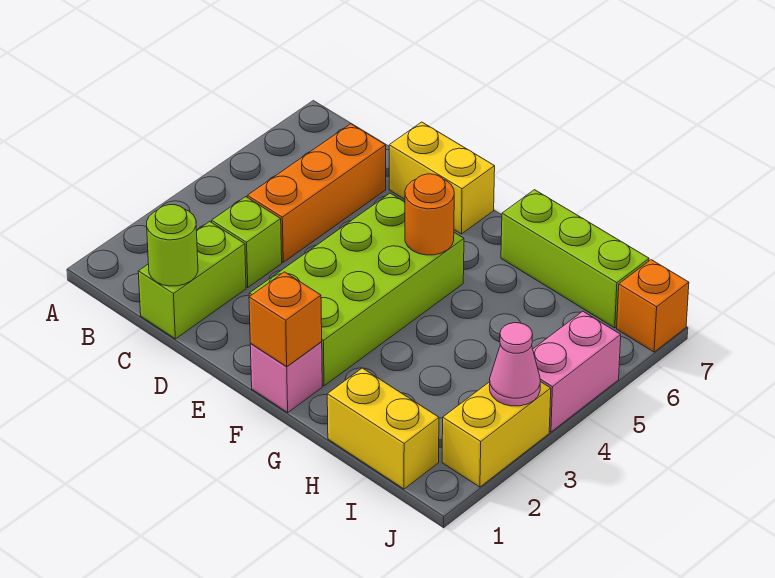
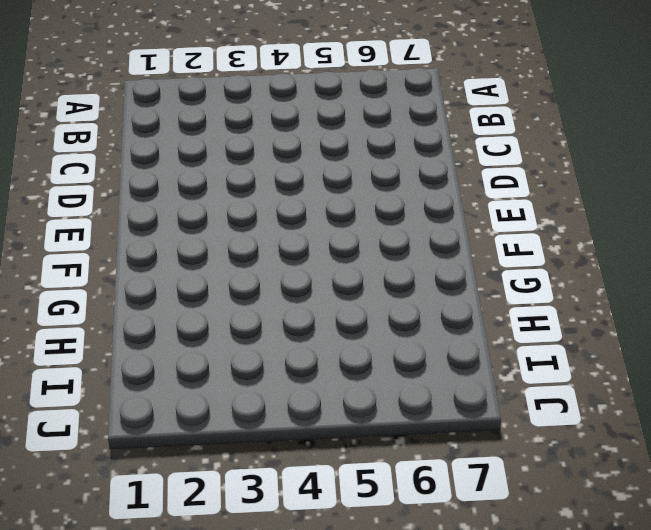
none -> lime 1x2 brick [138,222,246,339]
none -> lime 1x1 brick [212,197,282,288]
none -> orange 1x3 brick [247,124,386,262]

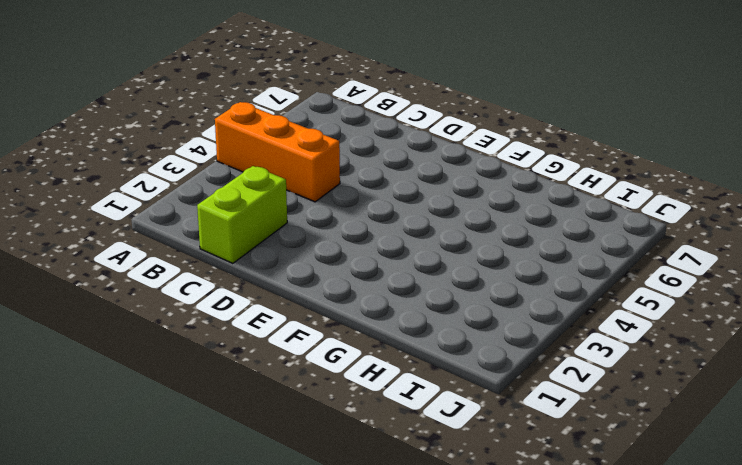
orange 1x3 brick [215,102,340,202] -> orange 1x3 brick turned to [247,124,386,262]
none -> lime 1x1 brick [212,197,282,288]
none -> yellow 1x2 brick [389,122,495,234]
none -> lime 2x4 brick [249,193,464,386]

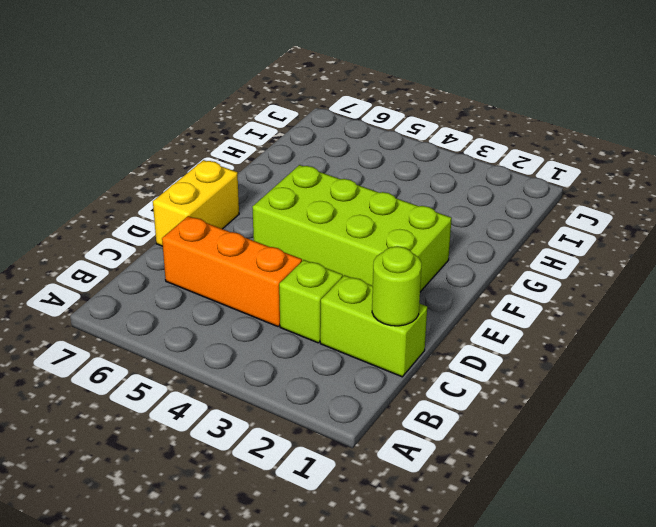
none -> pink 1x1 brick [250,342,322,412]
none -> lime 1x3 brick [501,190,649,328]
none -> yellow 1x2 brick [327,368,439,489]

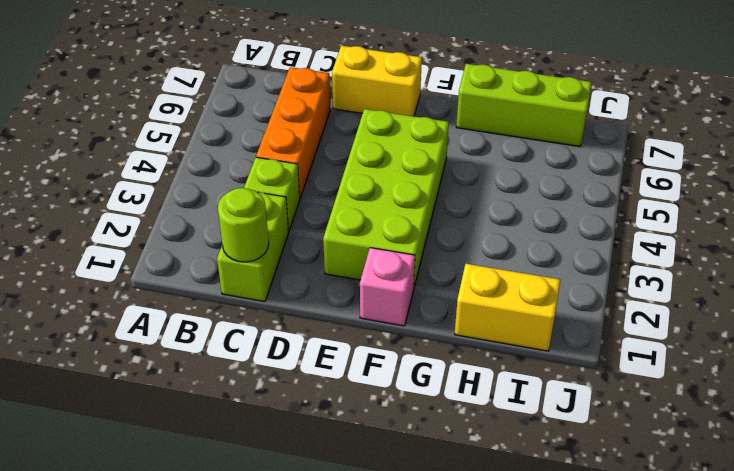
none -> yellow 1x2 brick [442,382,551,487]
none -> pink 1x2 brick [533,311,621,432]
none -> orange 1x1 brick [617,260,689,352]

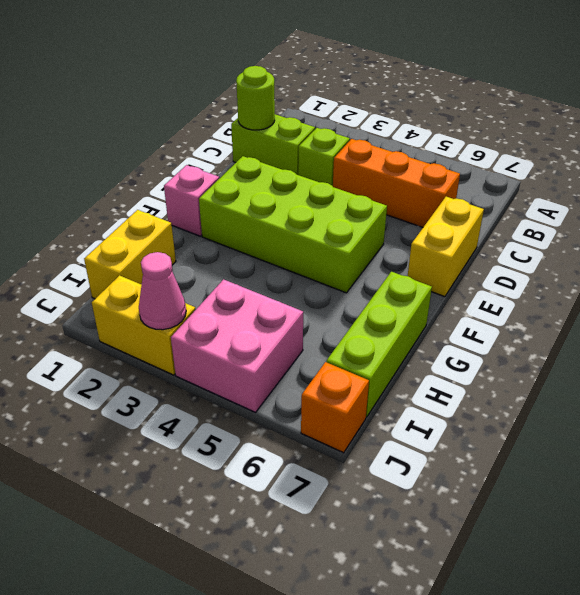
pink 2x2 brick [171,279,303,412] -> pink 1x2 brick [533,311,621,432]
none -> orange 1x1 brick [249,272,322,367]
none -> orange 1x1 round brick [405,174,454,255]

